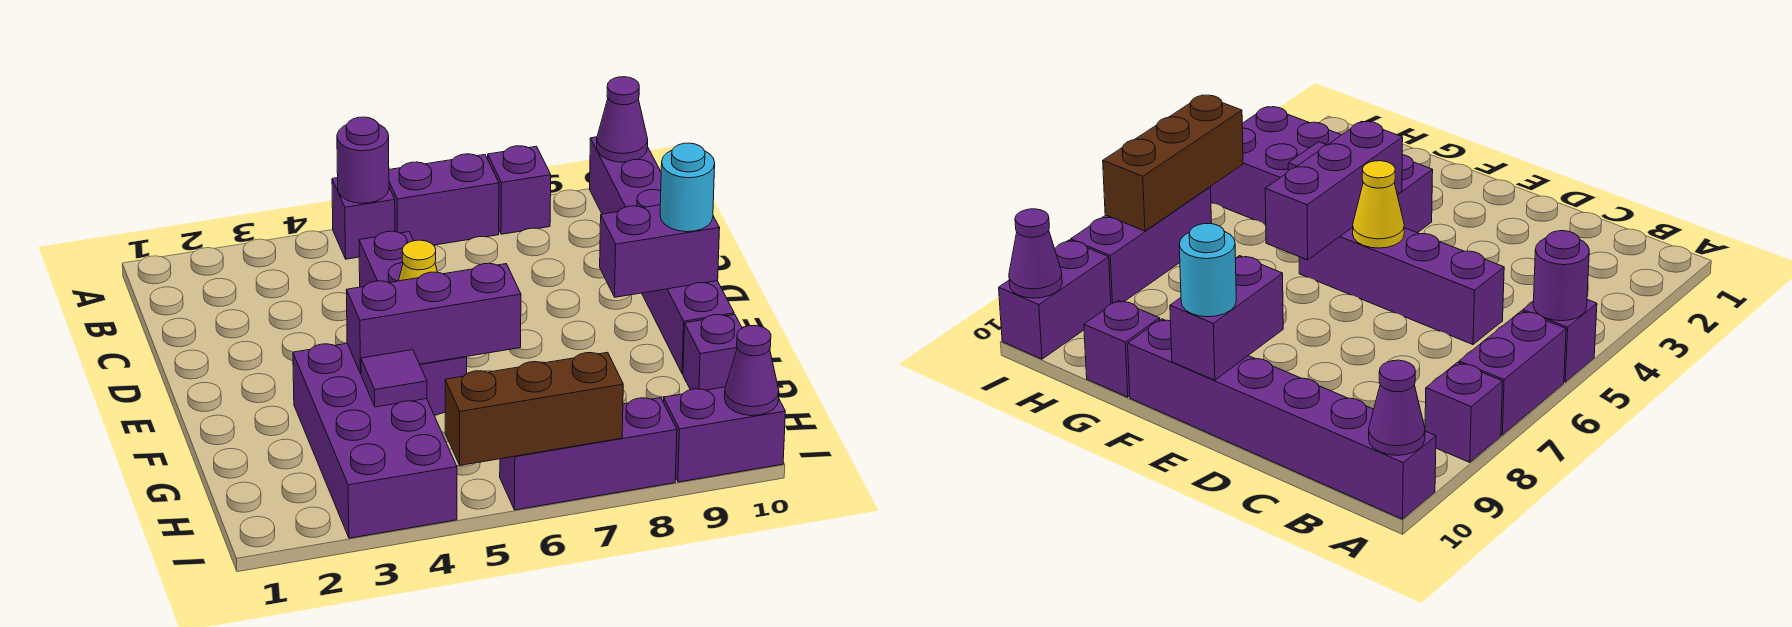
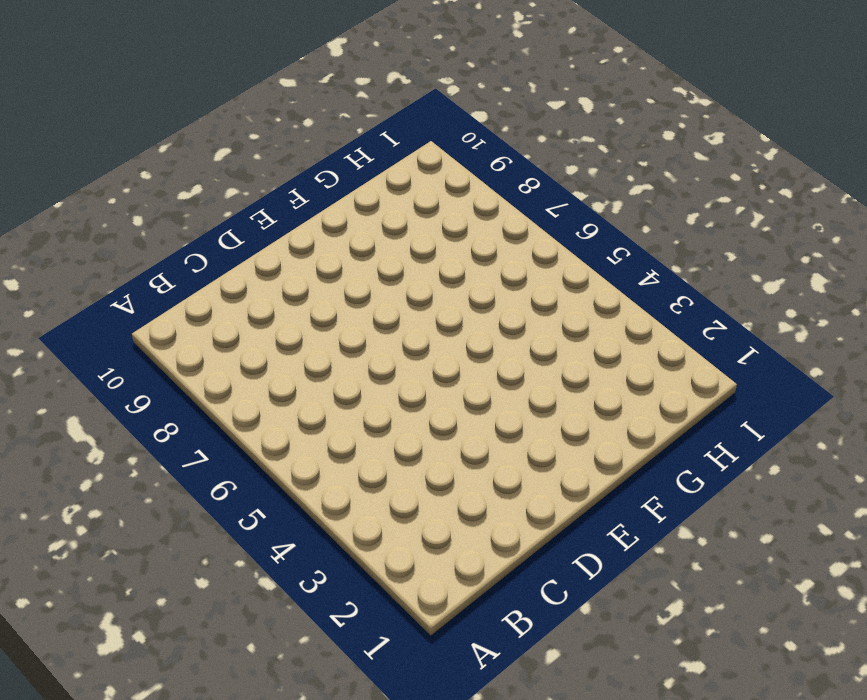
none -> purple 1x1 brick [332,178,395,259]
none -> purple 1x2 brick [389,154,499,245]
none -> purple 1x1 brick [488,146,551,234]

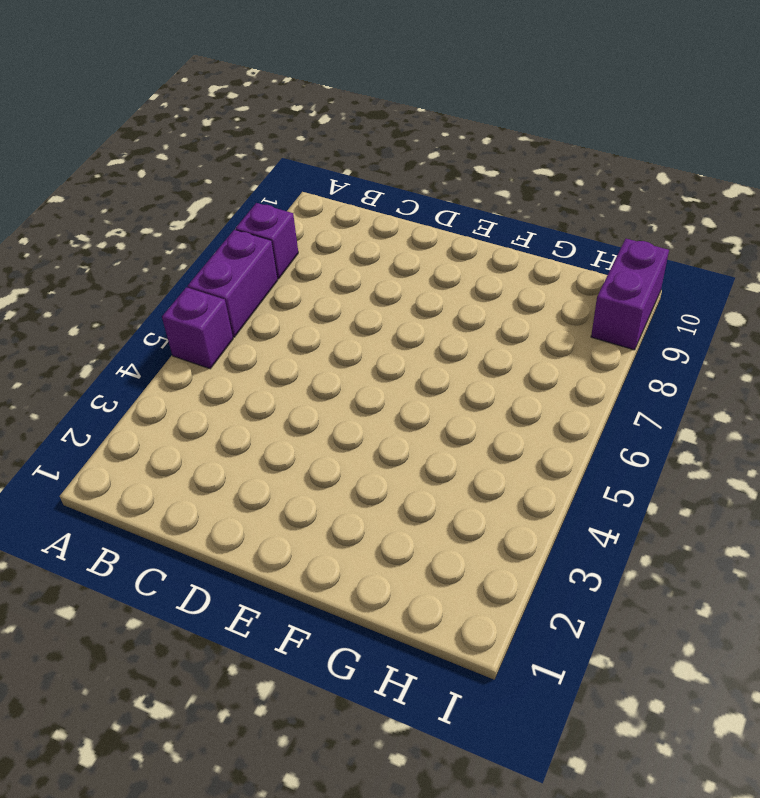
none -> purple 1x6 brick [590,137,734,374]
none -> purple 1x4 brick [359,231,467,415]
none -> purple 2x4 brick [293,343,457,538]

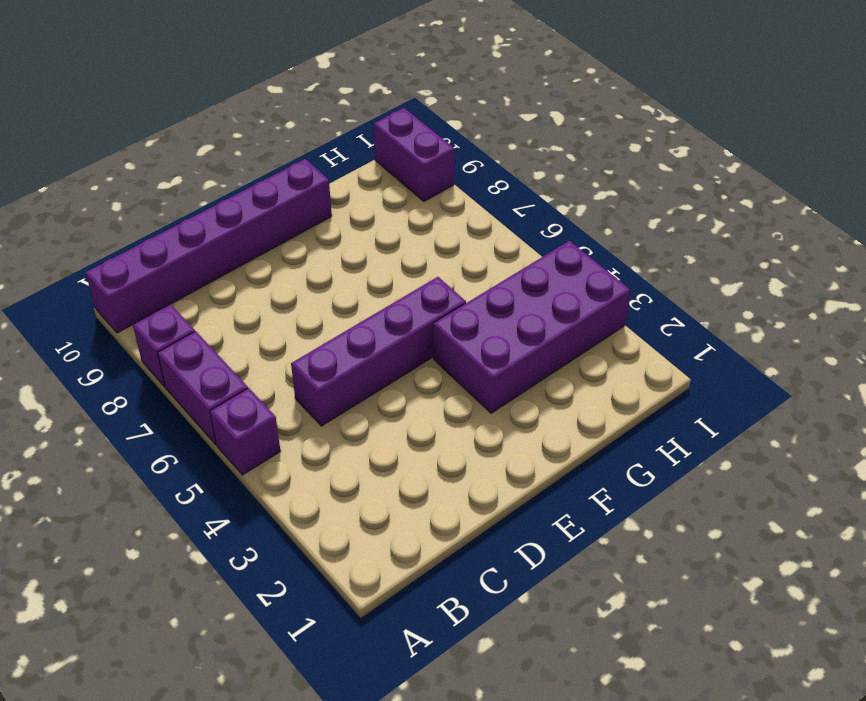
none -> purple 1x1 brick [683,315,742,390]
none -> purple 1x3 brick [500,398,677,510]
none -> purple 1x1 round brick [337,117,389,203]

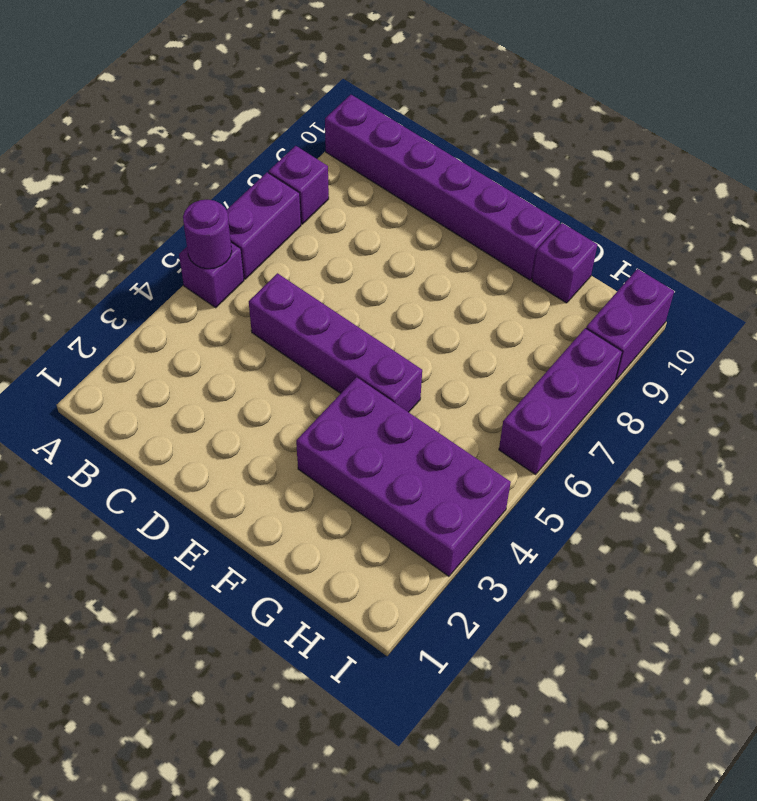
none -> purple 1x1 cone [597,77,648,162]
none -> yellow 1x1 cone [399,240,438,281]
none -> purple 1x2 brick [600,205,720,297]

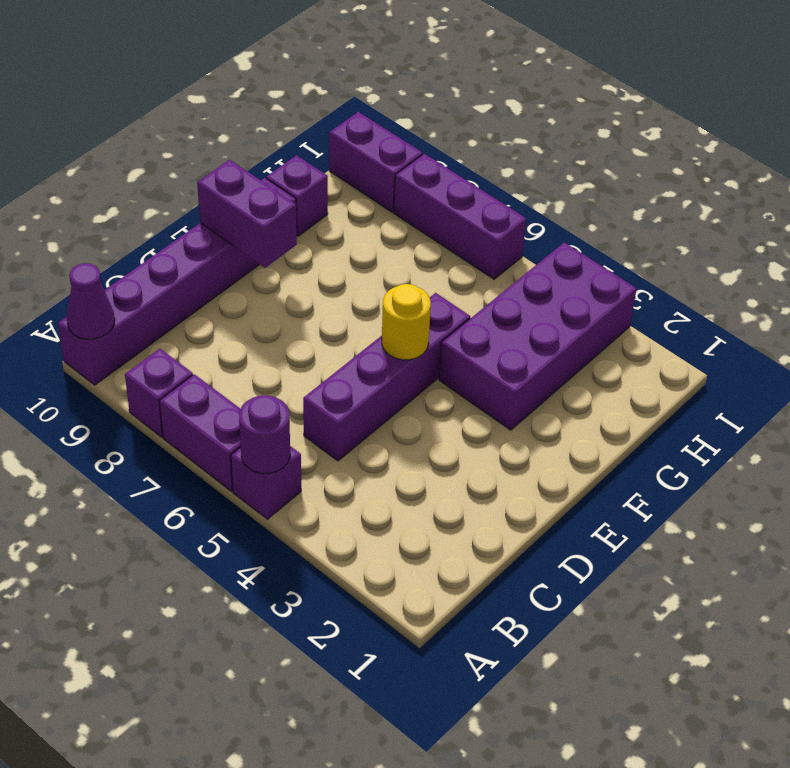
yellow 1x1 round brick [382,284,431,360] -> yellow 1x1 cone [399,240,438,281]
none -> purple 1x3 brick [346,263,521,373]
none -> purple 1x1 tile [361,350,427,407]
none -> brown 1x3 brick [445,352,623,465]

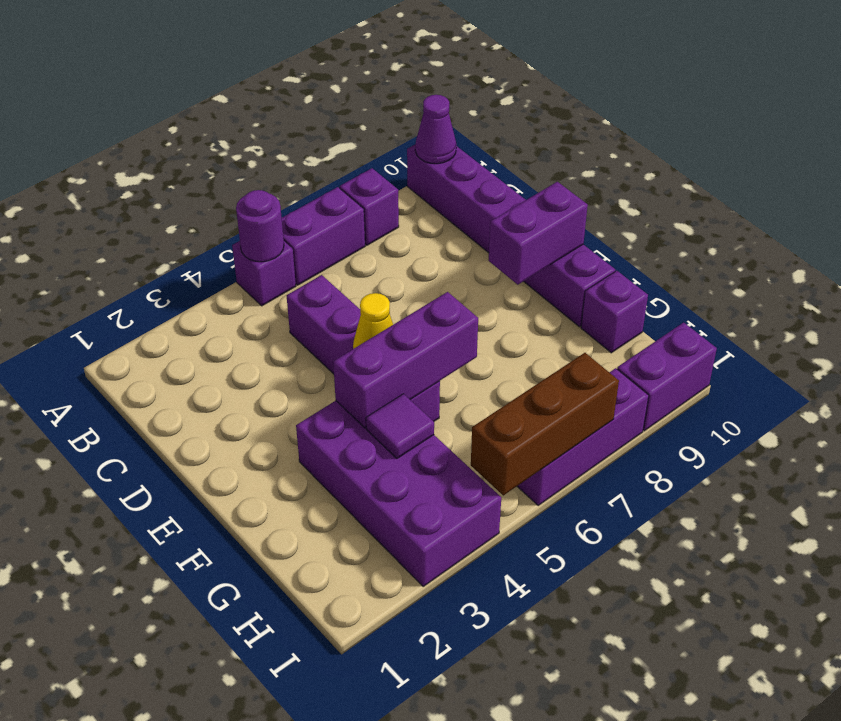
none -> purple 1x1 cone [725,325,779,416]
none -> cyan 1x1 round brick [660,143,715,232]

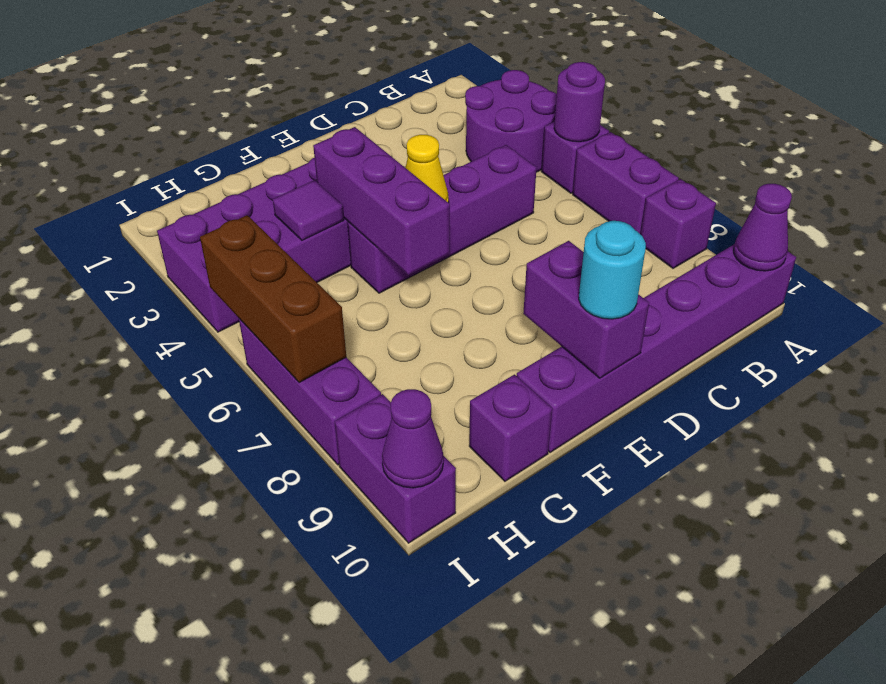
purple 2x2 round brick [465,70,557,172] -> none

